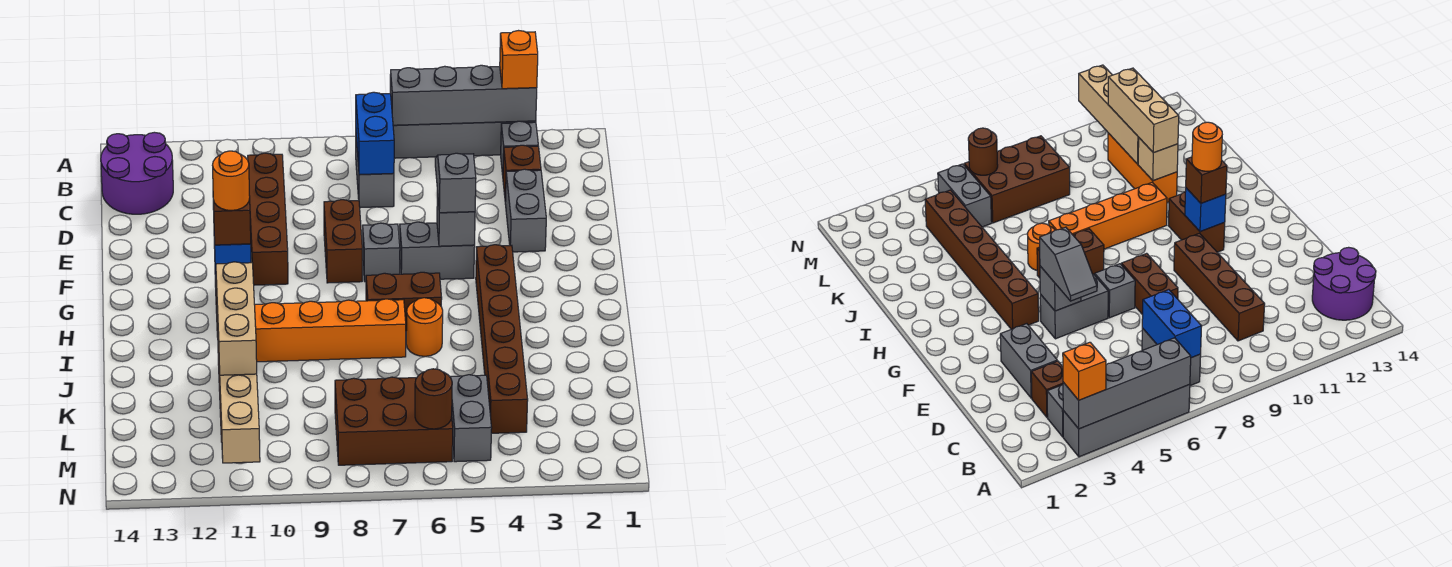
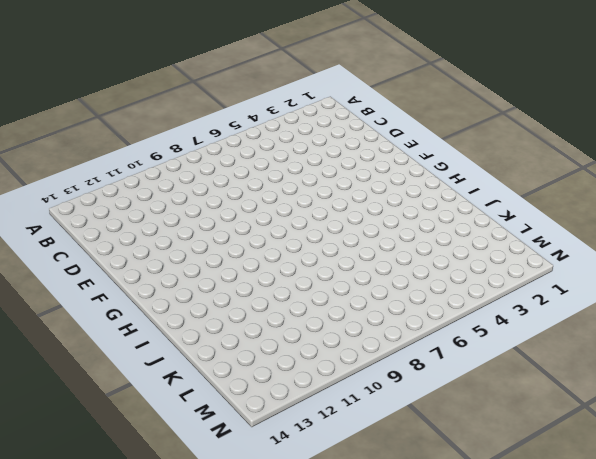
none -> grey 1x4 brick [393,121,536,158]
none -> grey 1x1 brick [501,121,538,175]
none -> grey 1x2 brick [356,138,394,208]
none -> purple 2x2 round brick [101,132,173,214]

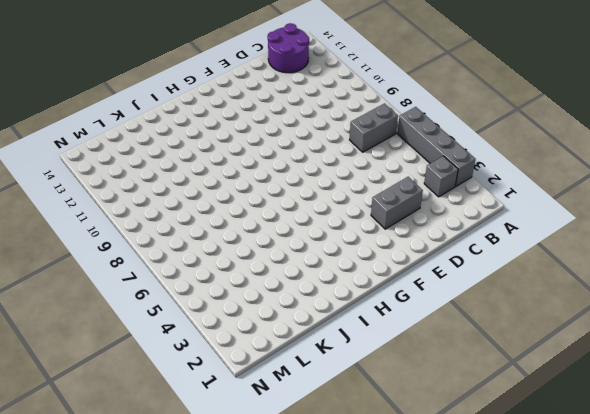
none -> brown 1x1 brick [503,145,541,201]
none -> brown 1x4 brick [248,153,288,285]
none -> brown 1x2 brick [324,200,362,283]
none -> grey 1x2 brick [400,222,475,279]

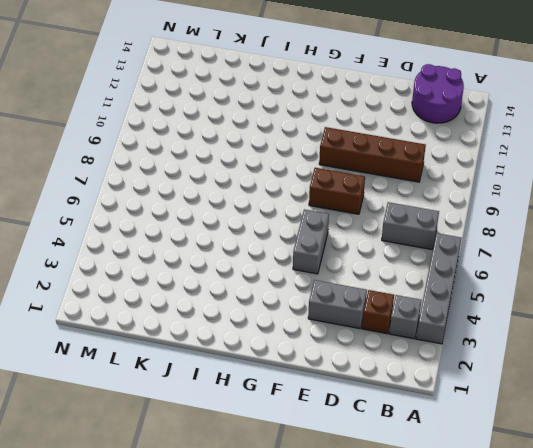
none -> grey 1x1 brick [363,223,400,282]
none -> brown 1x6 brick [476,245,528,433]
none -> brown 1x2 brick [1168,192,1225,252]
none -> brown 1x2 brick [366,272,442,331]

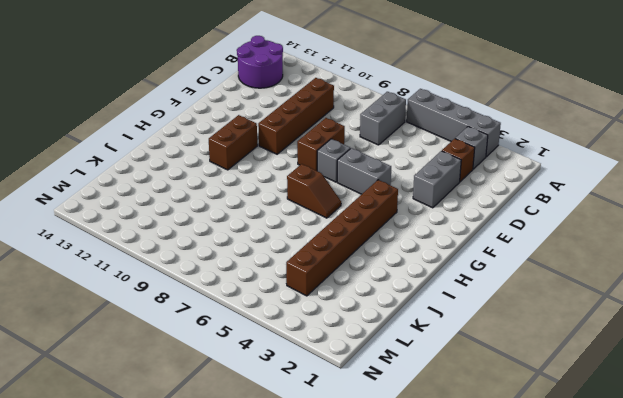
brown 1x2 slope [287,164,341,218] -> brown 1x2 brick [366,272,442,331]
none -> orange 1x1 round brick [406,298,443,356]
none -> orange 1x4 brick [254,299,406,362]
none -> orange 1x3 brick [1108,133,1177,203]
none -> grey 1x2 brick [450,375,492,462]

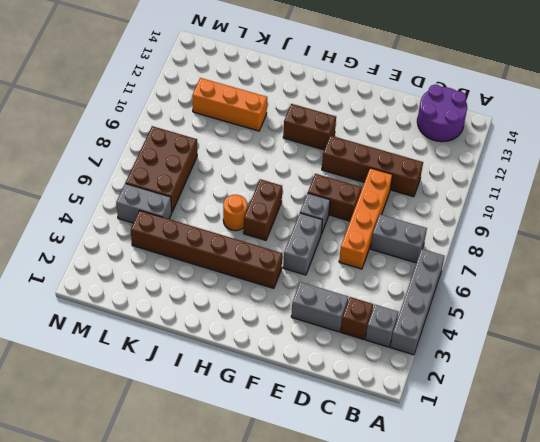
orange 1x4 brick [339,168,392,269] -> orange 1x4 brick moved to [254,299,406,362]
none -> grey 1x4 brick [390,65,537,125]
none -> blue 1x2 brick [356,92,394,175]
none -> grey 1x1 brick [437,191,475,246]
none -> blue 1x1 brick [214,240,251,277]

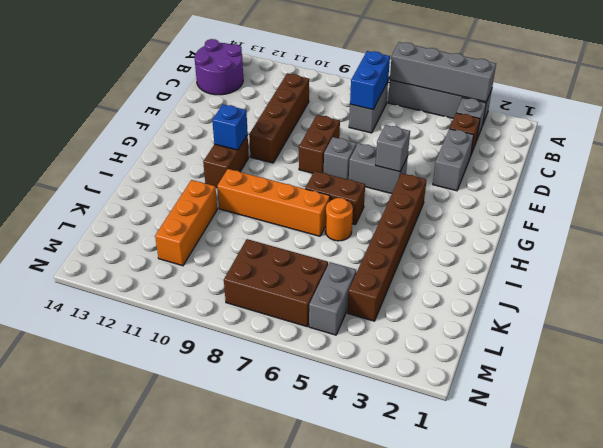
none -> tan 1x1 brick [1138,138,1178,181]
none -> tan 1x4 brick [218,344,260,463]
none -> brown 1x1 round brick [415,369,452,429]
none -> orange 1x1 brick [500,31,538,89]

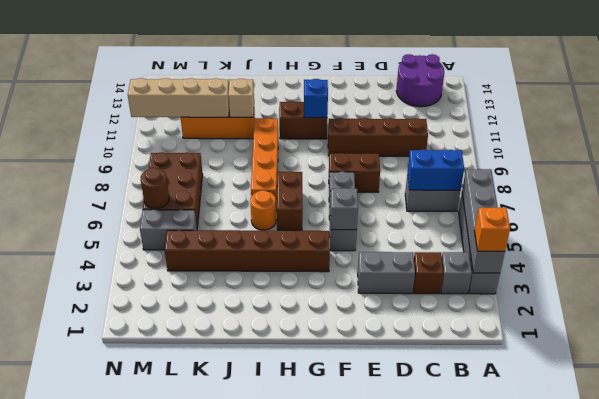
none -> grey 1x2 slope [435,153,476,213]
none -> brown 1x1 brick [213,198,251,245]
none -> tan 1x3 brick [216,262,257,375]
none -> orange 1x1 round brick [213,151,250,210]

